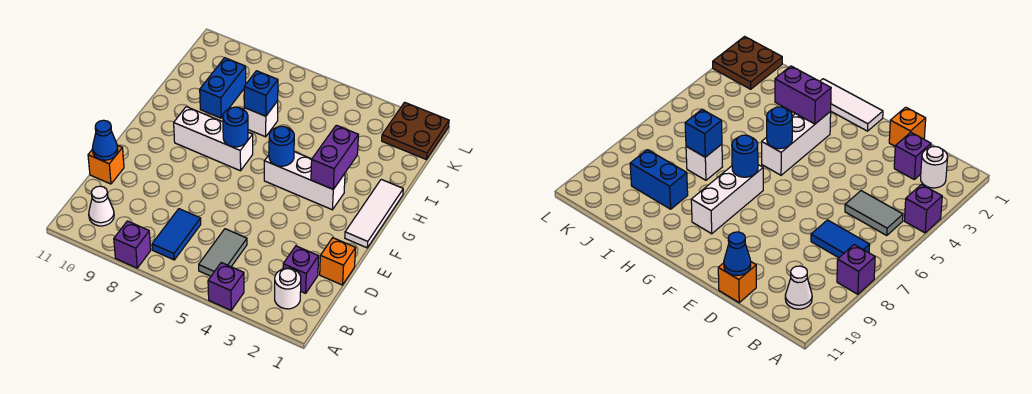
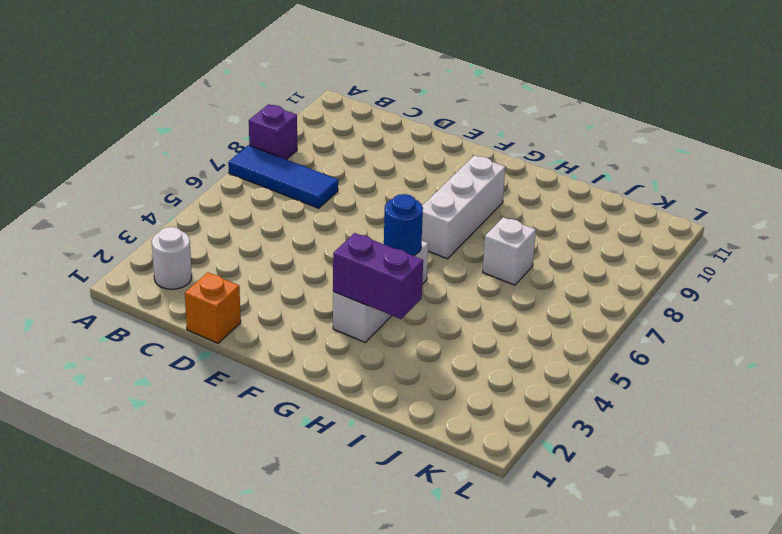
blue 1x3 tile [228,145,338,208] -> blue 1x2 tile [152,209,201,260]
none -> purple 1x1 brick [208,263,244,310]
none -> grey 1x2 tile [199,229,247,276]
none -> white 1x1 cone [89,186,114,226]

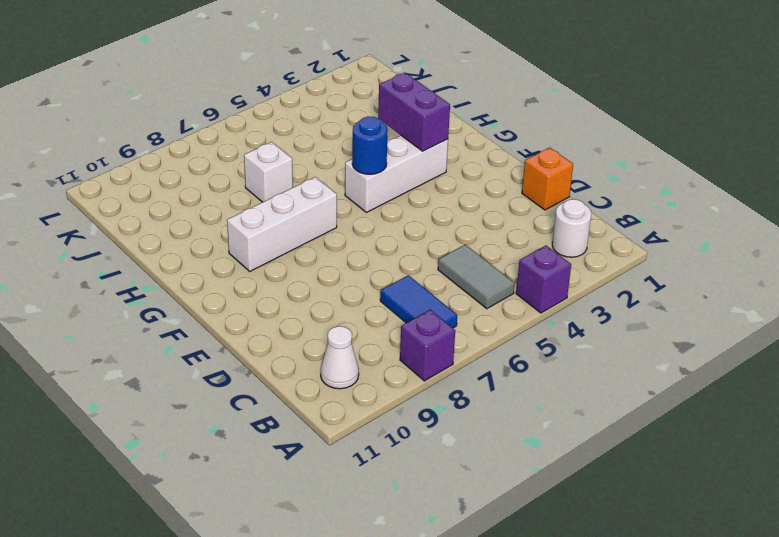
none -> purple 1x1 brick [283,246,319,293]
none -> orange 1x1 brick [88,145,124,184]
none -> white 1x3 tile [345,179,403,248]

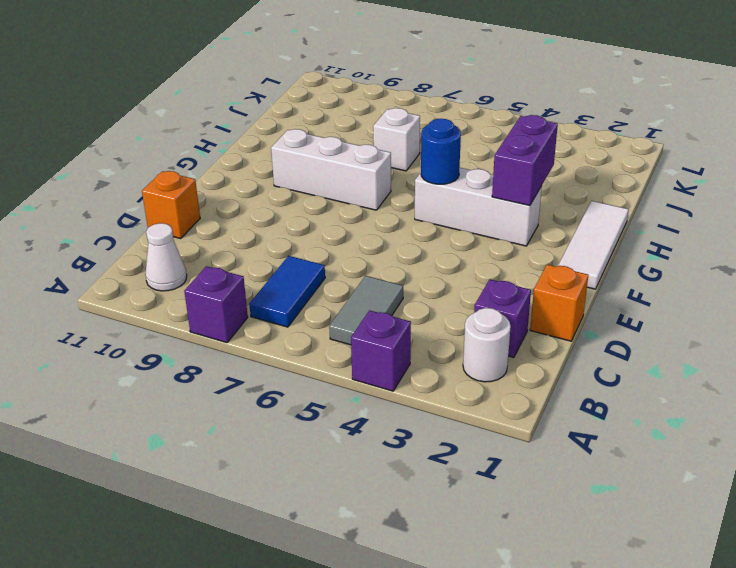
none -> blue 1x2 brick [200,58,246,118]
none -> brown 2x2 plate [382,102,449,160]
none -> blue 1x1 cone [92,120,118,160]

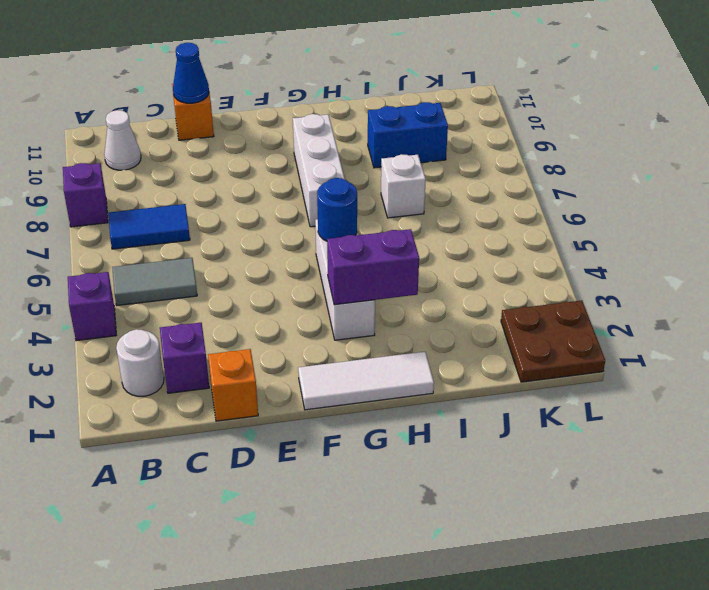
none -> blue 1x1 round brick [223,107,248,147]
none -> blue 1x1 brick [244,71,278,116]

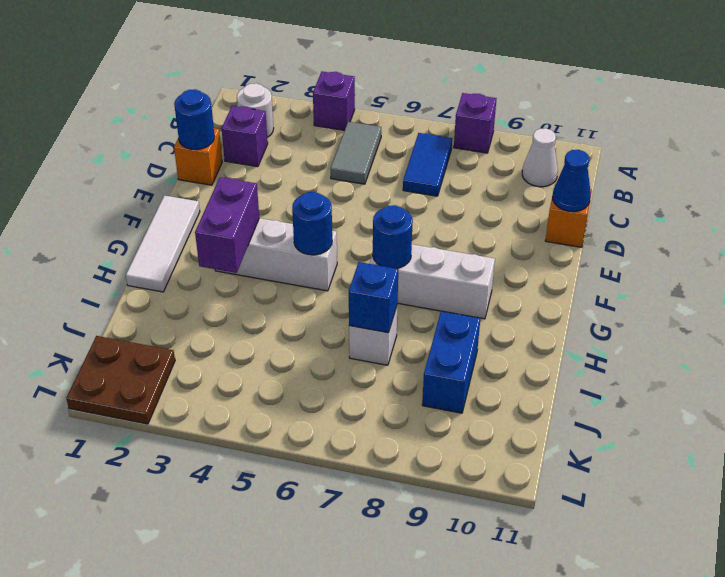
blue 1x1 round brick [174,89,215,150] -> none

